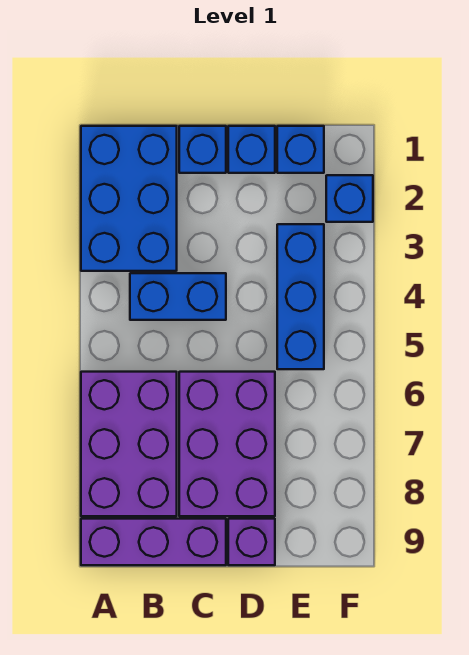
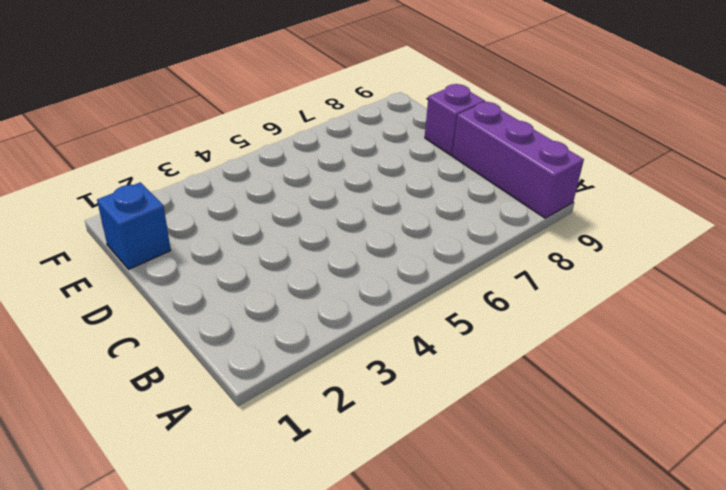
none -> blue 2x3 brick [81,126,177,271]
none -> purple 2x3 brick [81,372,177,516]

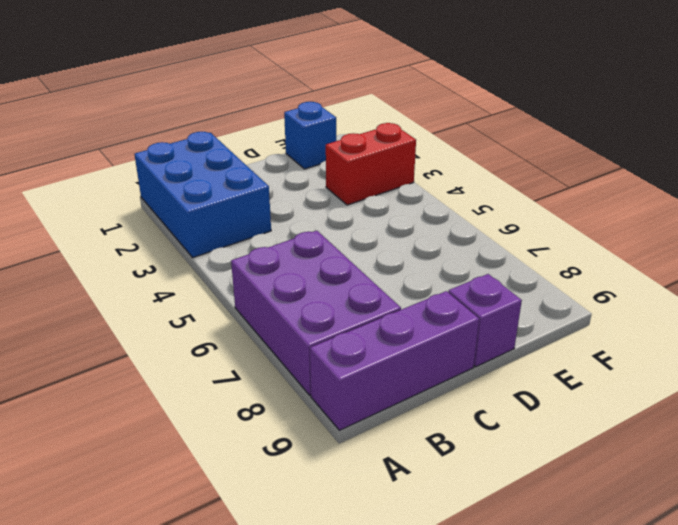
red 1x2 brick [326,123,416,205] -> blue 1x3 brick [277,224,324,369]
none -> blue 1x2 brick [130,273,226,320]
none -> blue 1x1 brick [179,126,226,173]

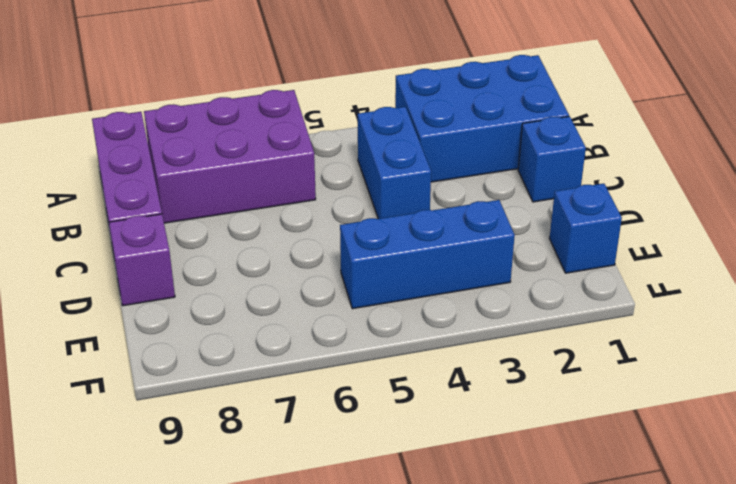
none -> purple 2x3 brick [179,372,275,516]
none -> blue 1x1 brick [228,126,275,173]

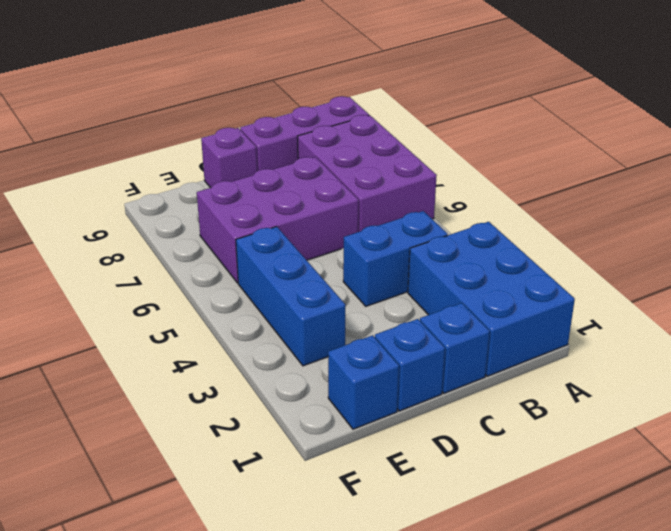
purple 2x3 brick [197,157,358,283] -> purple 2x3 brick turned to [179,372,275,516]
none -> blue 1x1 brick [326,175,373,222]

